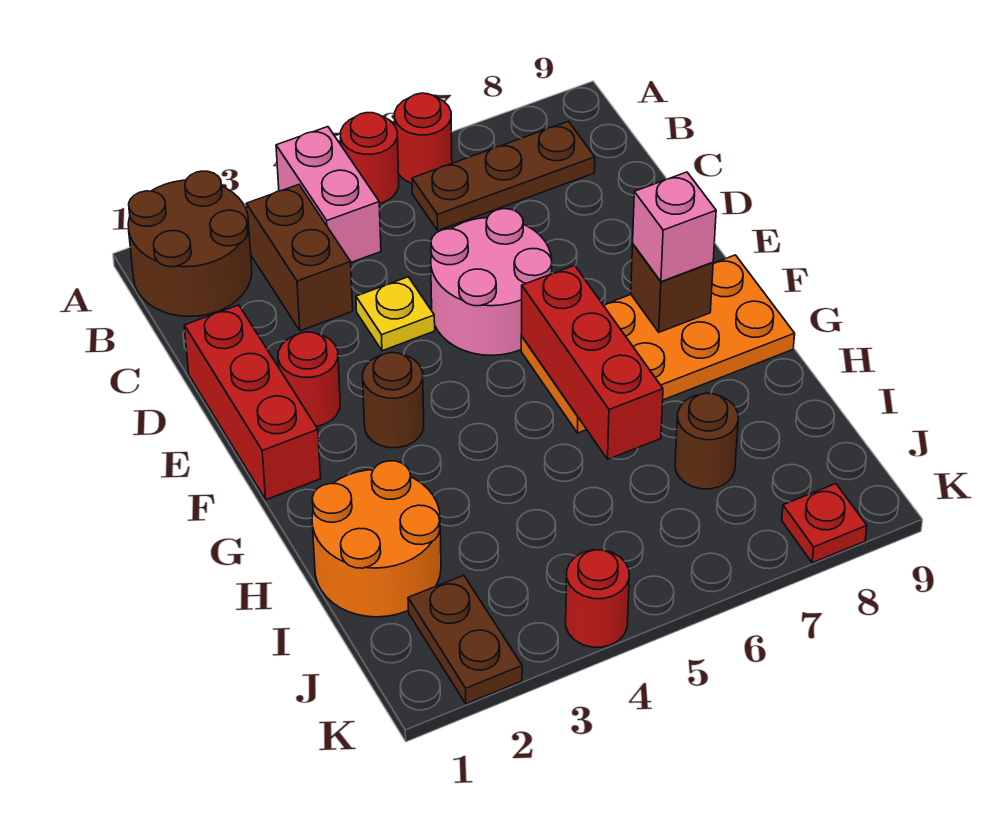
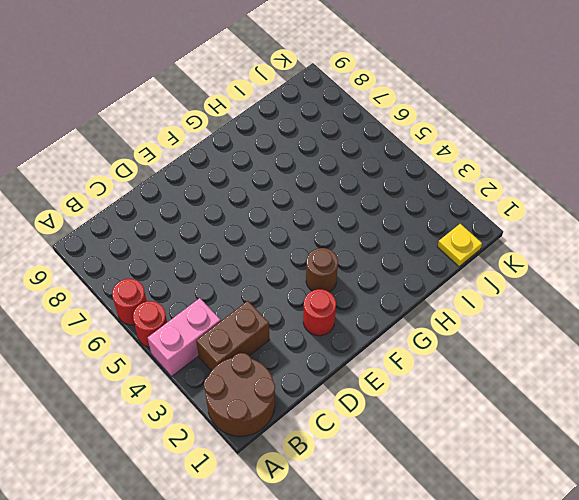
yellow 1x1 plate [437,224,482,267] -> yellow 1x1 plate moved to [356,277,435,351]
none -> brown 1x3 plate [412,121,595,230]
none -> red 1x3 brick [184,305,321,500]
none -> pink 2x2 round brick [431,209,552,355]

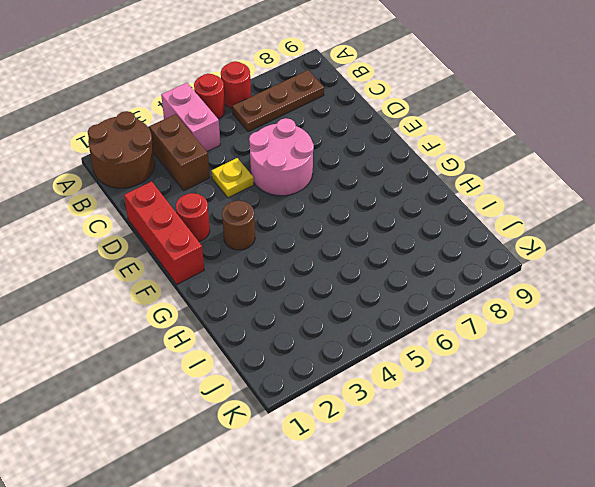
none -> orange 2x4 plate [521,255,795,433]
none -> orange 2x2 round brick [312,461,441,617]
none -> brown 1x1 round brick [675,393,738,489]

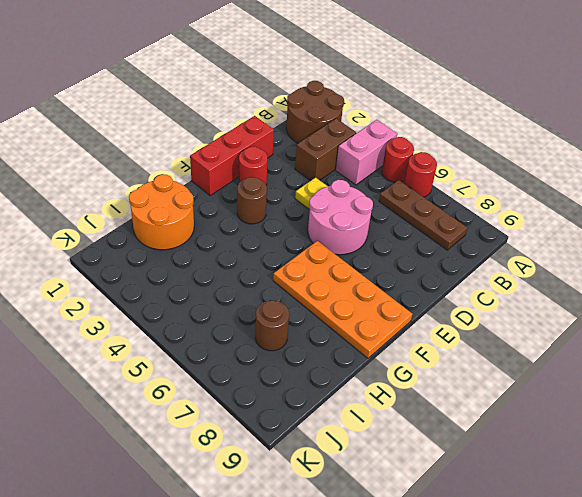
none -> brown 1x2 plate [408,575,522,704]
none -> red 1x1 round brick [566,550,629,647]
none -> red 1x1 plate [782,484,867,563]

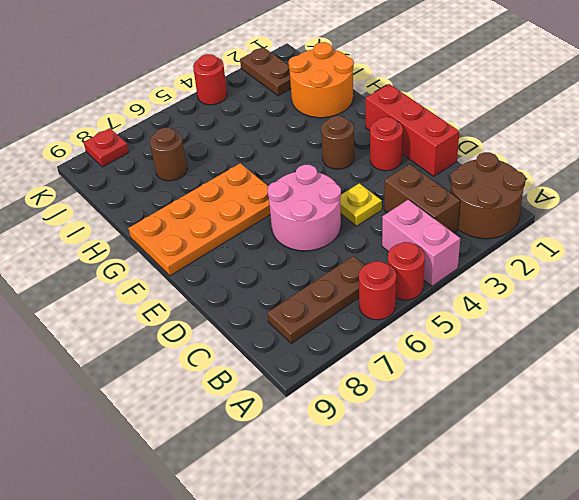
none -> red 1x3 brick [521,265,663,459]
none -> brown 1x1 brick [631,244,713,332]
none -> pink 1x1 brick [633,172,716,282]

